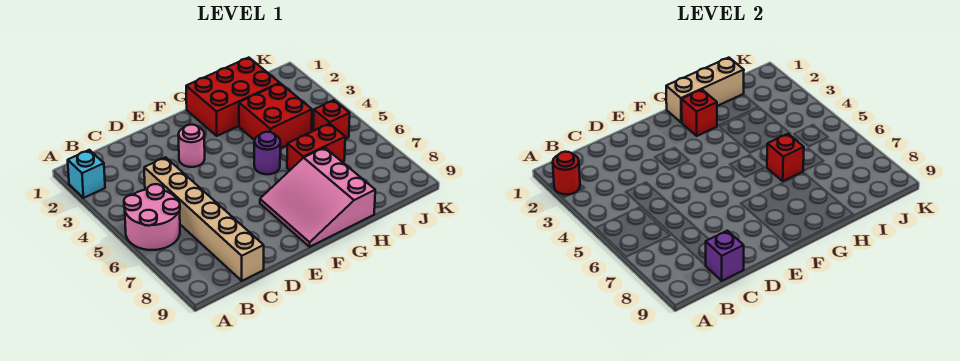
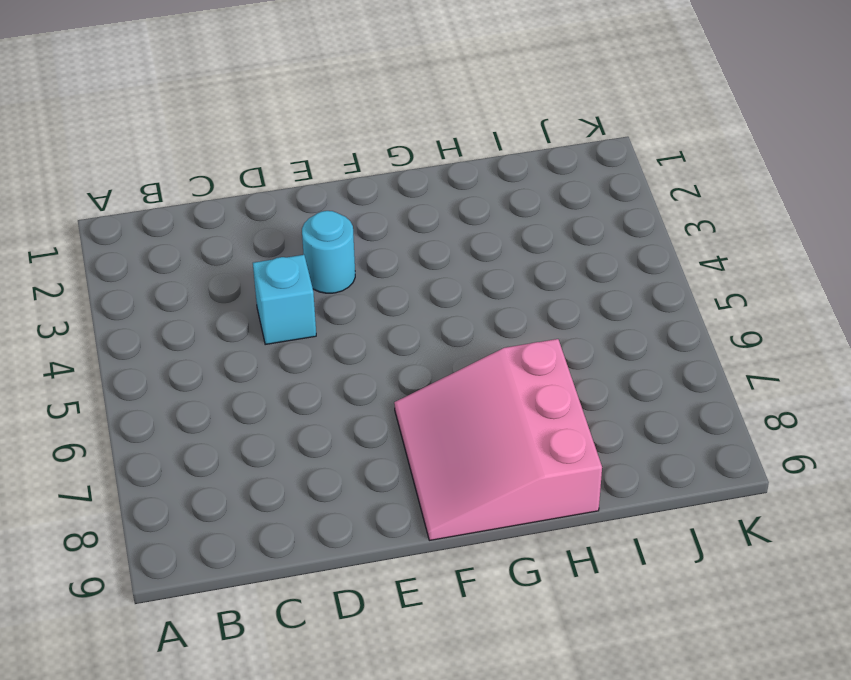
cyan 1x1 brick [253,255,316,345] -> cyan 1x1 brick moved to [68,150,105,198]
cyan 1x1 round brick [302,211,355,293] -> pink 1x1 round brick [178,125,205,167]
none -> pink 2x2 round brick [124,184,180,250]
none -> tan 1x6 brick [144,157,264,281]
none -> red 2x3 brick [186,58,280,136]

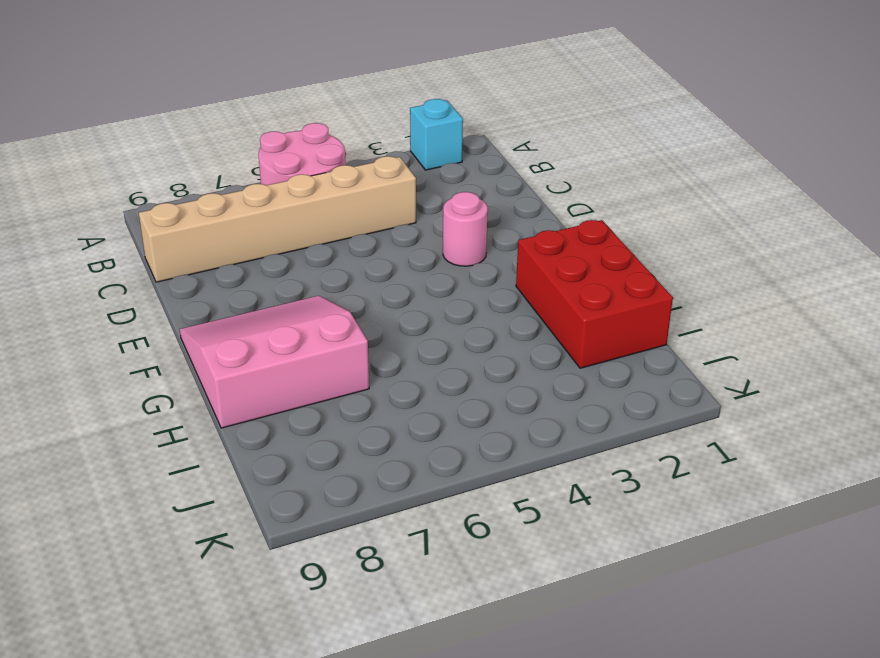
none -> purple 1x1 round brick [254,132,280,174]
none -> red 2x2 brick [239,83,312,149]
none -> red 1x2 brick [287,124,345,170]

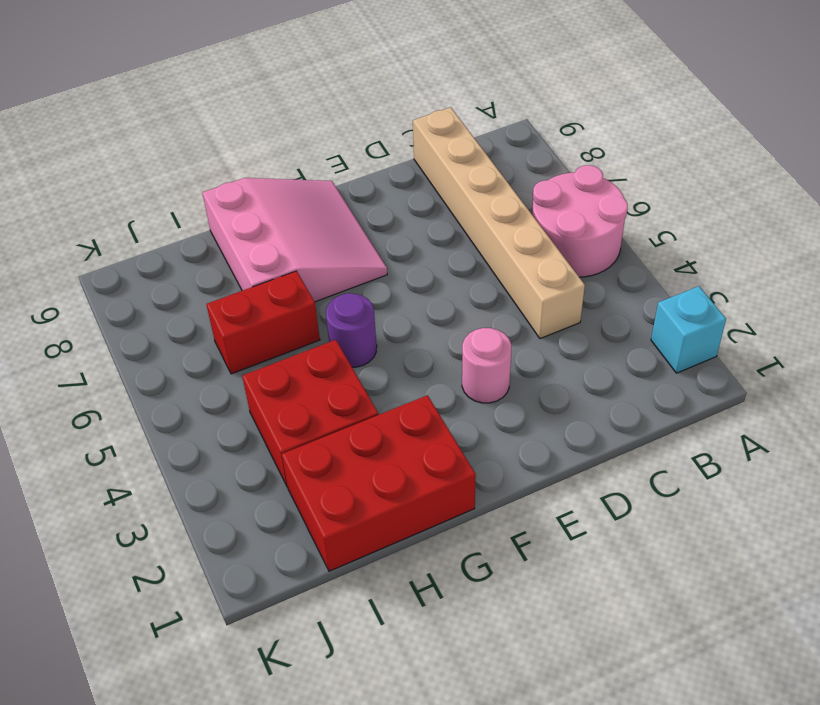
none -> red 1x1 brick [313,100,350,139]
none -> red 1x1 round brick [553,152,580,195]
none -> purple 1x1 brick [705,231,744,281]

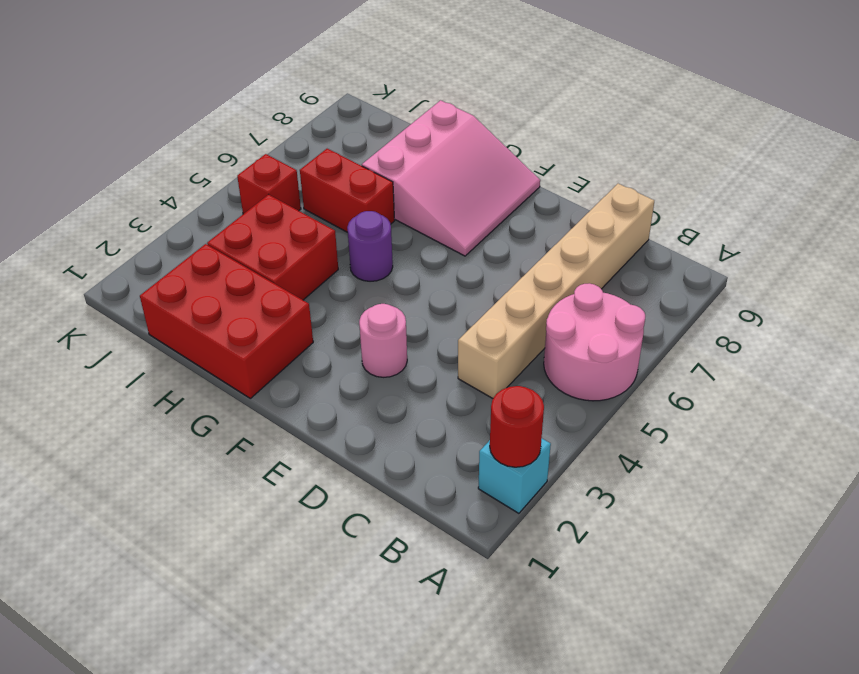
none -> purple 1x1 brick [705,231,744,281]
none -> tan 1x3 brick [666,58,744,123]
none -> red 1x1 brick [682,90,717,136]

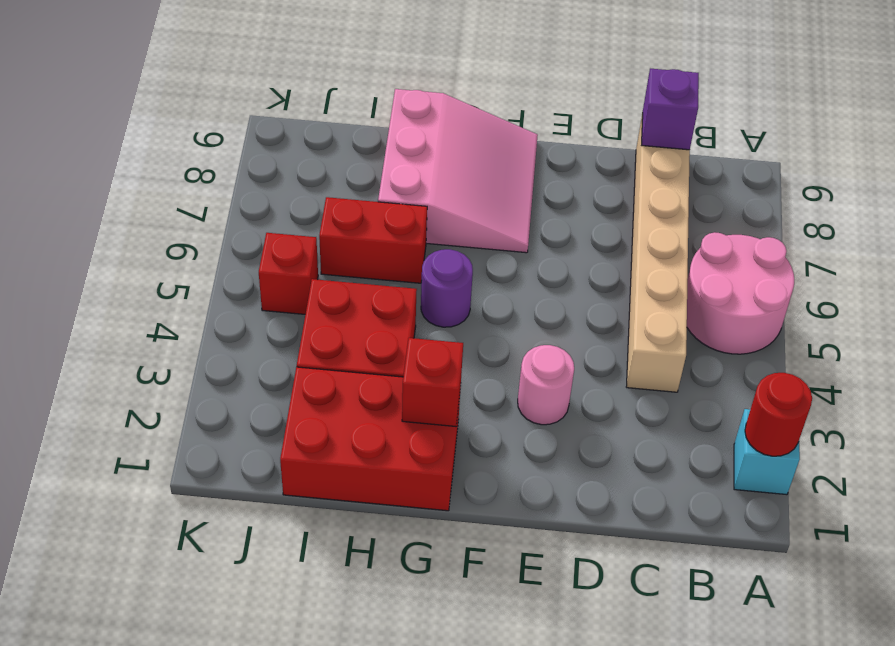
none -> tan 1x3 brick [666,58,744,123]
none -> red 1x1 brick [767,134,804,181]

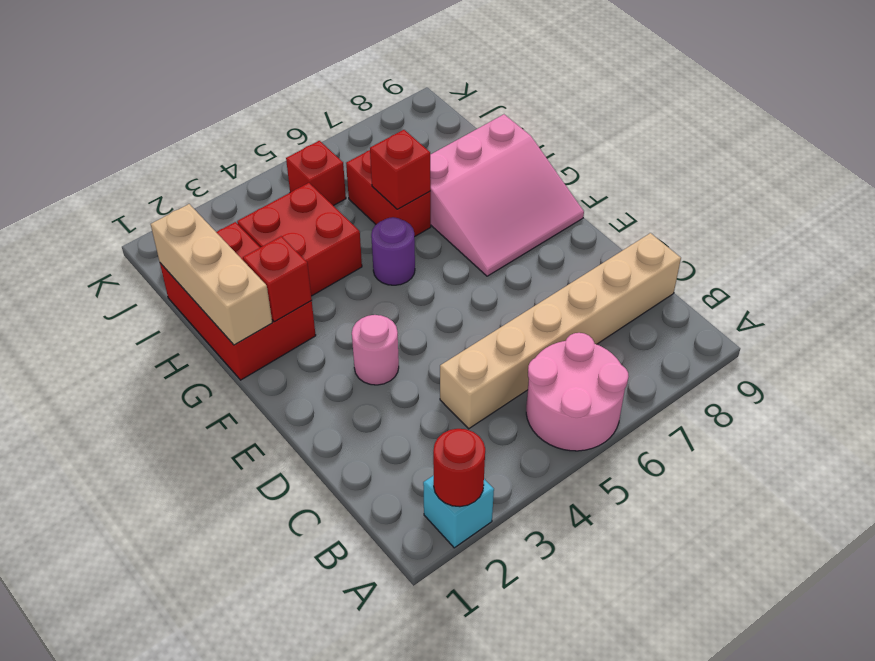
none -> purple 1x1 brick [705,231,744,281]

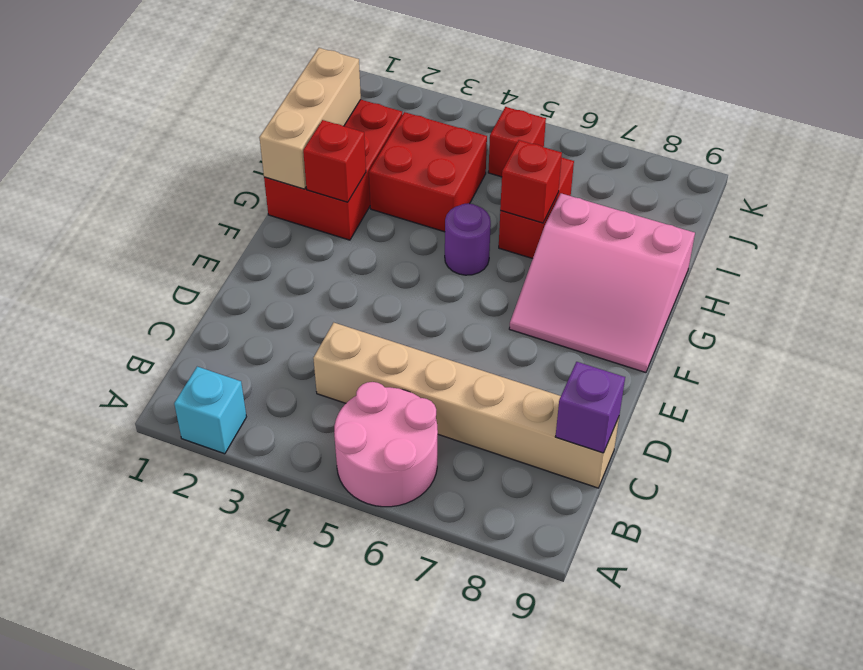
none -> pink 1x1 round brick [178,125,205,167]
none -> red 1x1 round brick [553,152,580,195]

